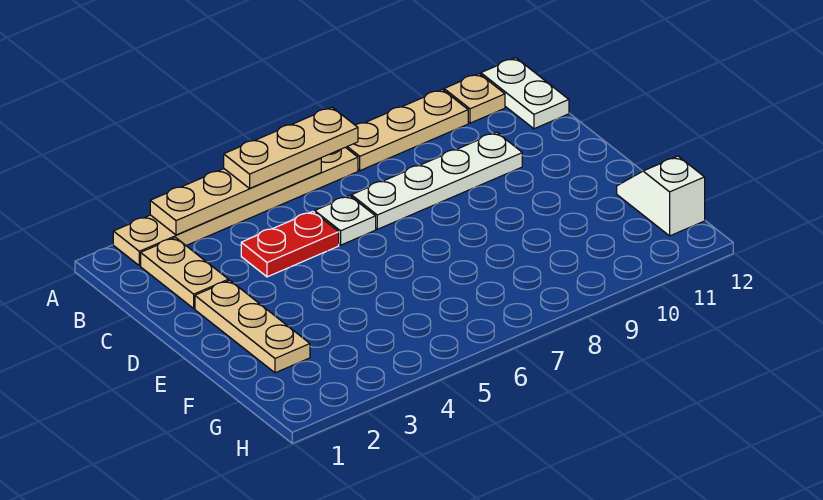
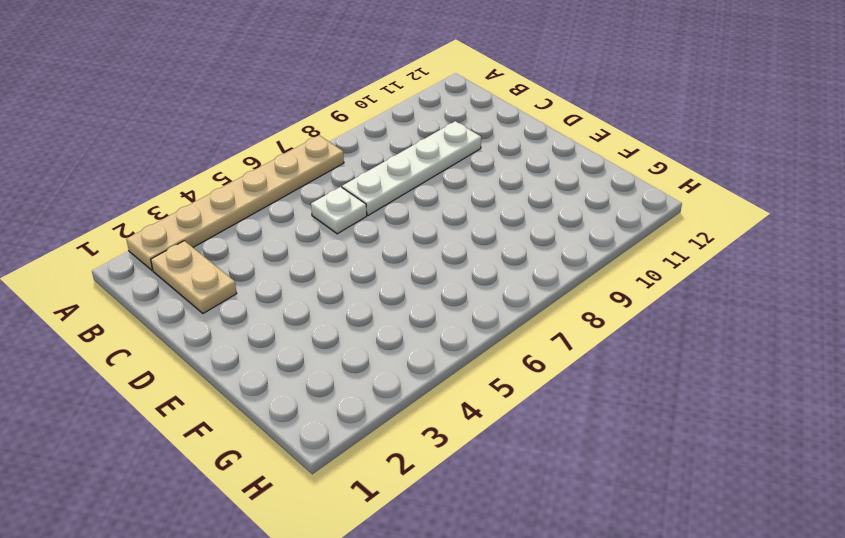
none -> tan 1x3 plate [346,89,468,171]
none -> tan 1x1 plate [444,74,505,123]
none -> white 1x2 plate [481,58,569,129]

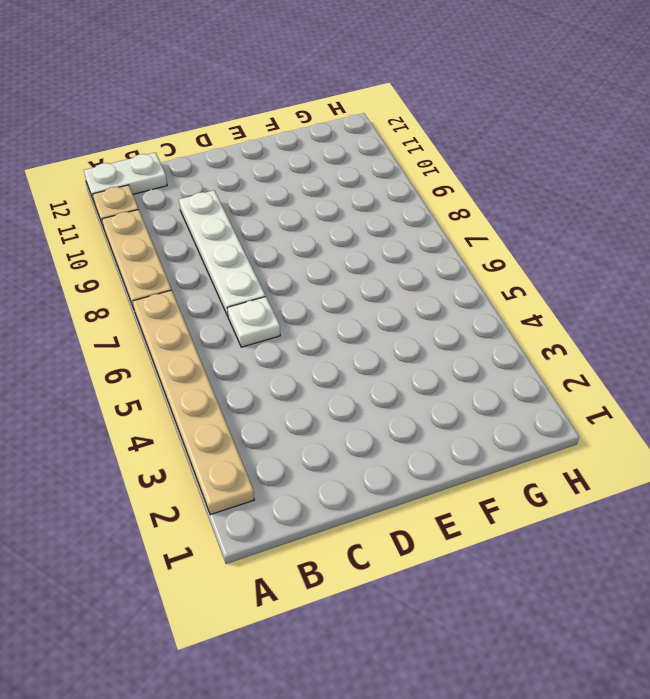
none -> tan 1x2 plate [141,238,229,308]
none -> red 1x2 plate [241,212,339,277]
none -> tan 1x3 plate [195,280,310,373]

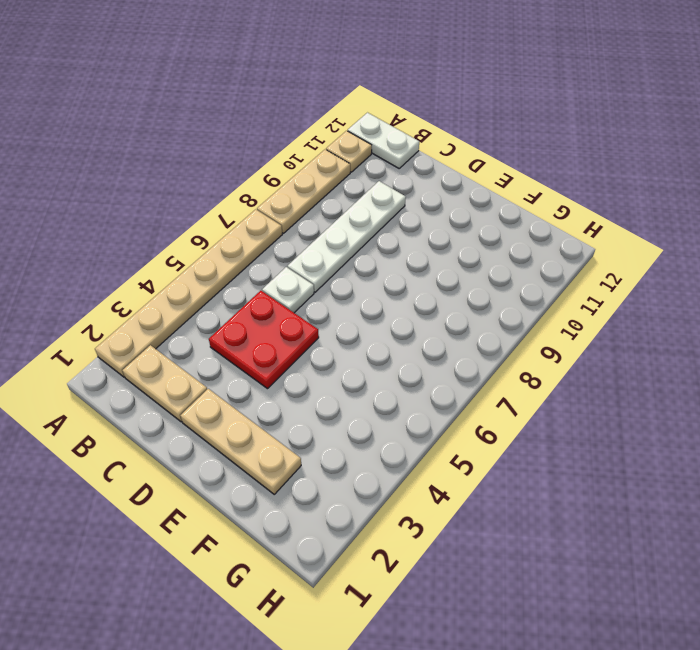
red 2x2 plate [209,291,319,389] -> red 1x2 plate [241,212,339,277]
none -> white 1x2 slope [617,156,705,236]
none -> tan 1x4 plate [150,158,321,235]
none -> tan 1x3 plate [224,107,358,188]

